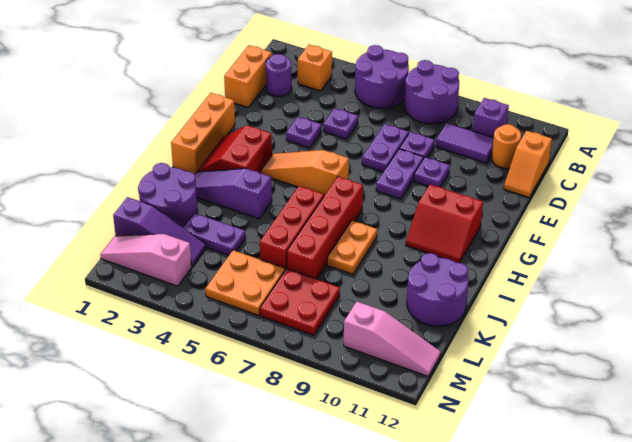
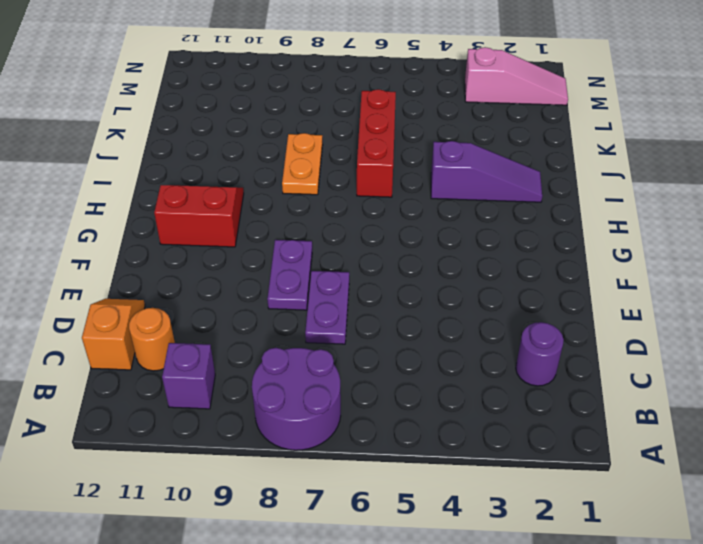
none -> purple 2x2 round brick [355,45,409,108]
none -> orange 1x1 brick [298,45,332,91]
none -> orange 1x2 brick [224,45,272,107]
none -> purple 1x2 tile [436,123,494,163]

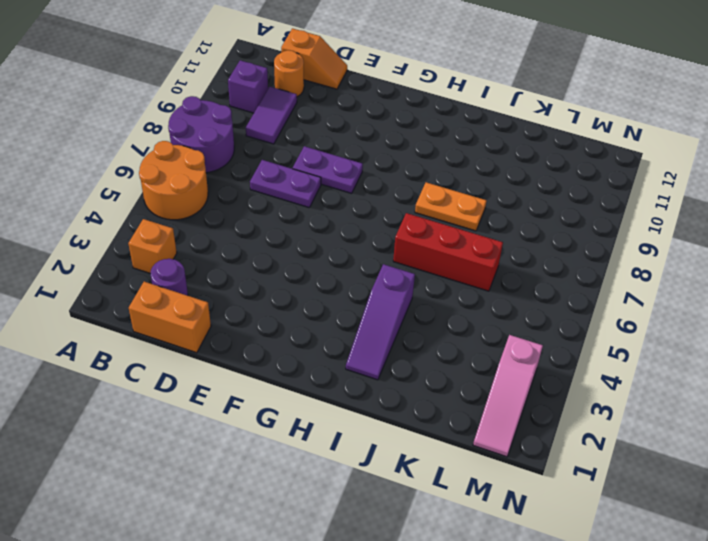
orange 2x2 round brick [139,141,208,220] -> purple 2x2 round brick [355,45,409,108]
none -> purple 1x1 plate [323,108,358,139]
none -> purple 1x1 plate [399,132,434,159]
none -> purple 1x1 plate [286,117,321,148]
none -> purple 1x1 plate [414,157,450,187]

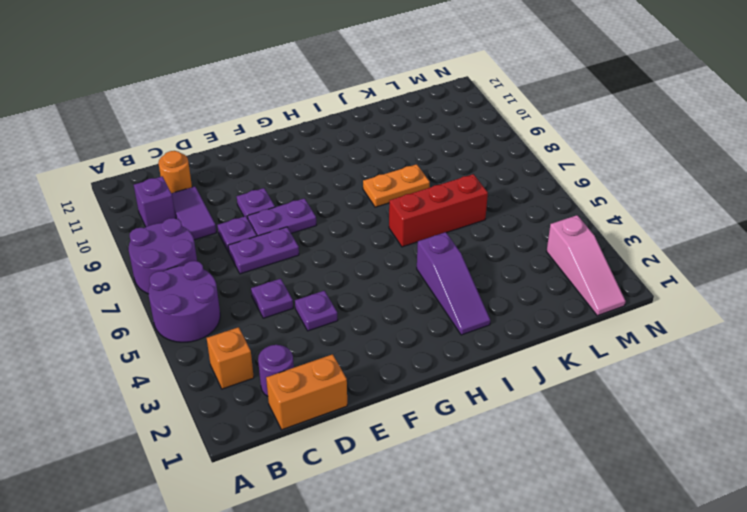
none -> orange 1x2 slope [504,131,552,197]
none -> orange 1x3 brick [171,93,235,174]
none -> red 2x2 slope [198,125,272,173]
none -> orange 1x3 slope [261,150,349,196]

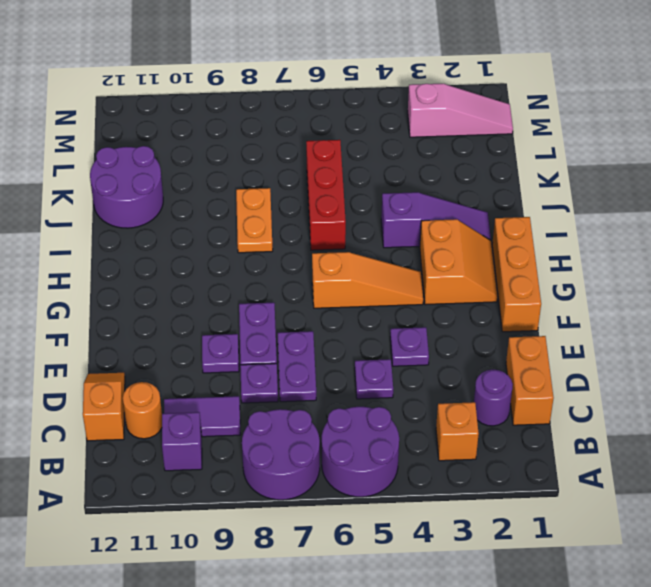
orange 2x2 slope [420,219,497,305] -> red 2x2 slope [198,125,272,173]
none -> red 2x2 slope [406,184,483,263]
none -> red 1x4 brick [287,177,363,279]
none -> purple 2x2 round brick [138,163,198,228]
none -> purple 1x2 plate [184,213,246,255]

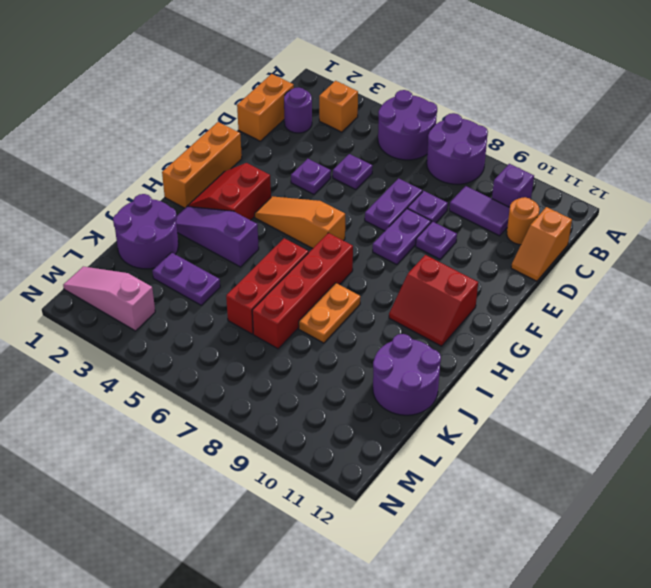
none -> purple 1x3 slope [113,197,206,266]
none -> orange 2x2 plate [205,250,285,315]
none -> red 2x2 plate [260,269,340,335]
none -> pink 1x3 slope [344,302,440,376]

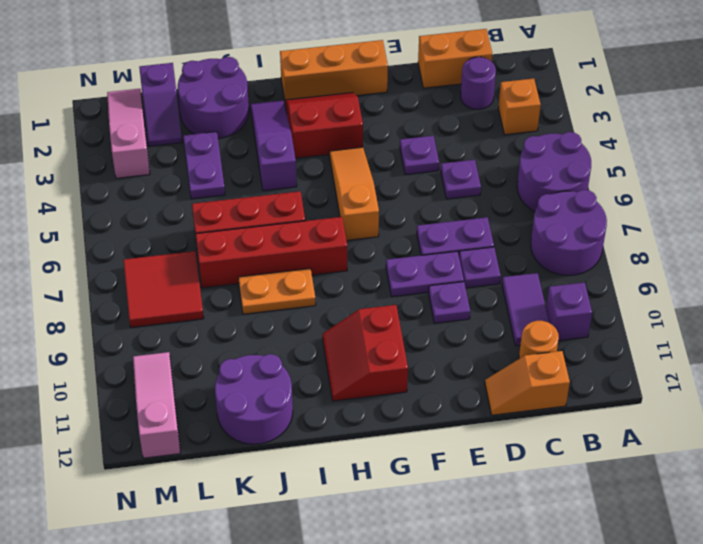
purple 1x2 slope [139,63,182,146] -> purple 1x3 slope [113,197,206,266]
red 2x2 tile [123,251,204,327] -> red 2x2 plate [260,269,340,335]
pink 1x3 slope [133,352,180,458] -> pink 1x3 slope turned to [344,302,440,376]
none -> orange 2x2 plate [205,250,285,315]

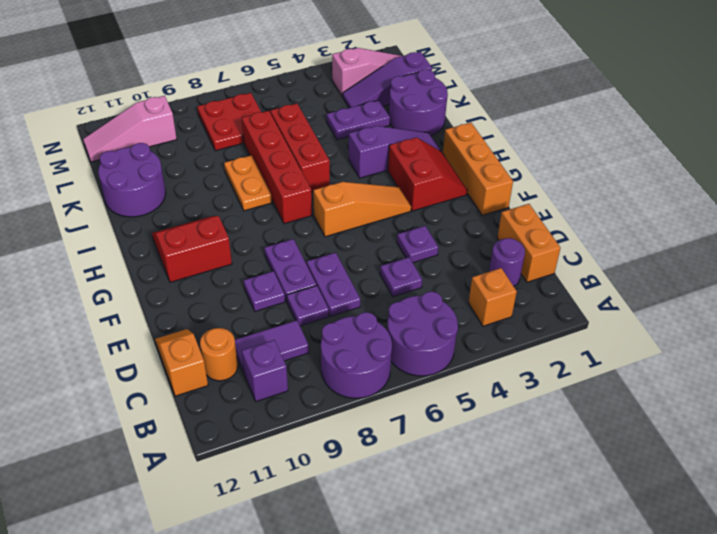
none -> orange 2x2 plate [205,250,285,315]

